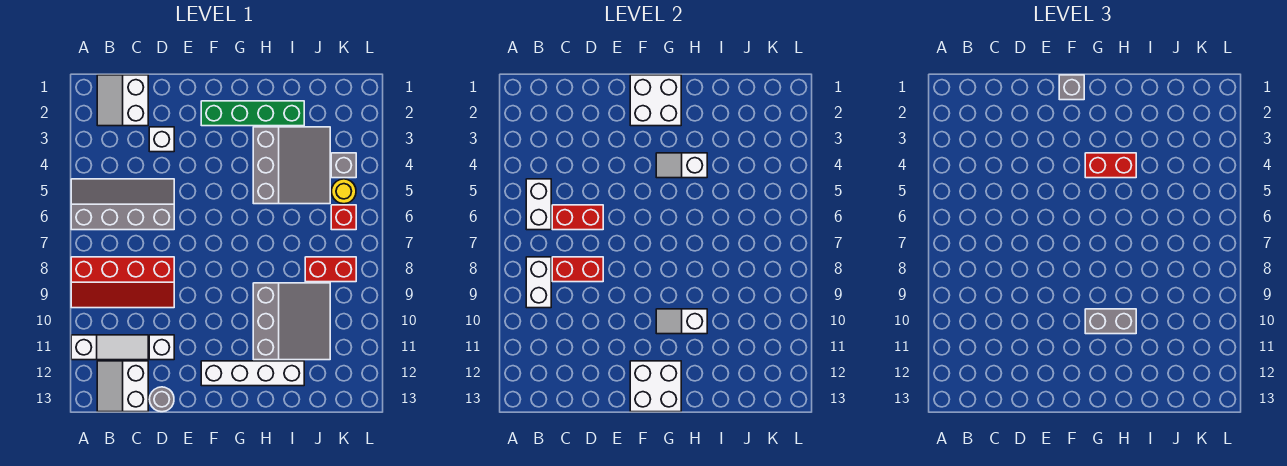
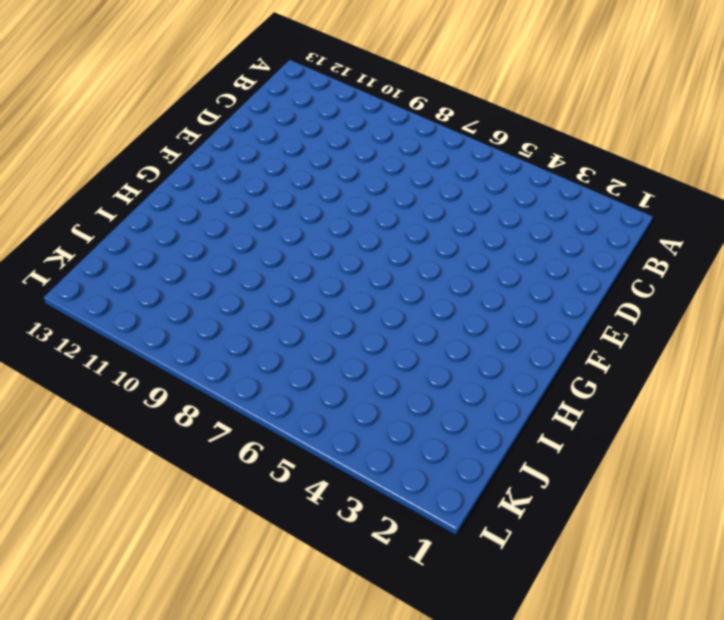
none -> grey 2x4 slope [71,179,174,230]
none -> red 2x4 slope [71,257,174,308]
none -> white 1x3 slope [71,335,148,360]

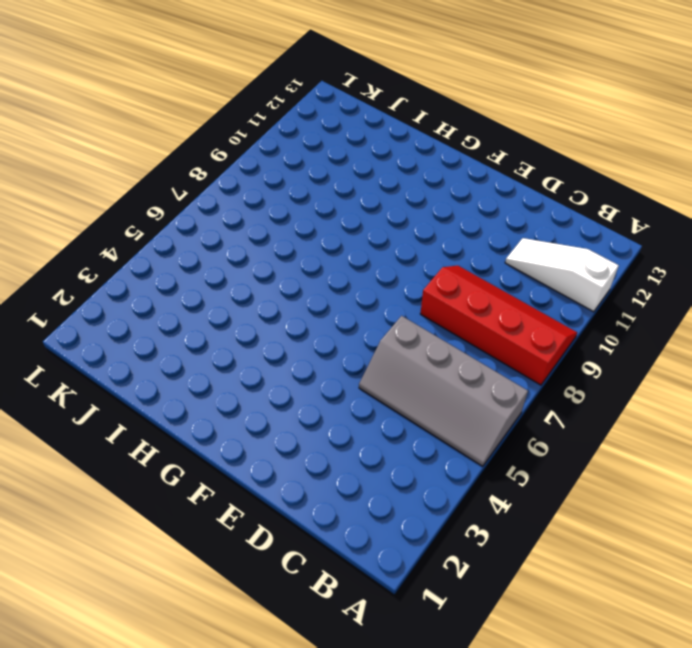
none -> white 2x2 slope [97,75,148,126]
none -> white 2x2 slope [97,361,148,412]
none -> white 1x1 brick [149,127,174,152]

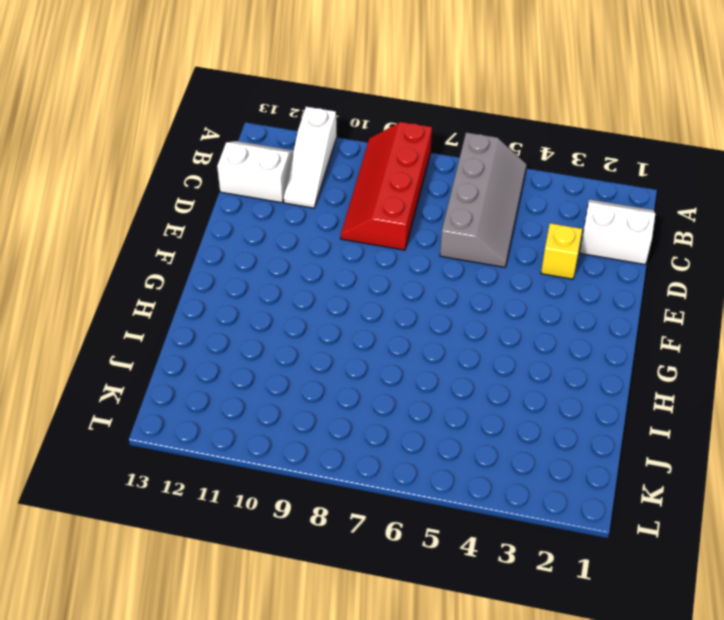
yellow 1x1 brick [541,223,582,279] -> white 1x1 brick [149,127,174,152]
none -> white 1x1 brick [149,335,174,360]
none -> grey 1x1 round brick [149,387,174,412]
none -> green 1x4 brick [201,101,304,126]

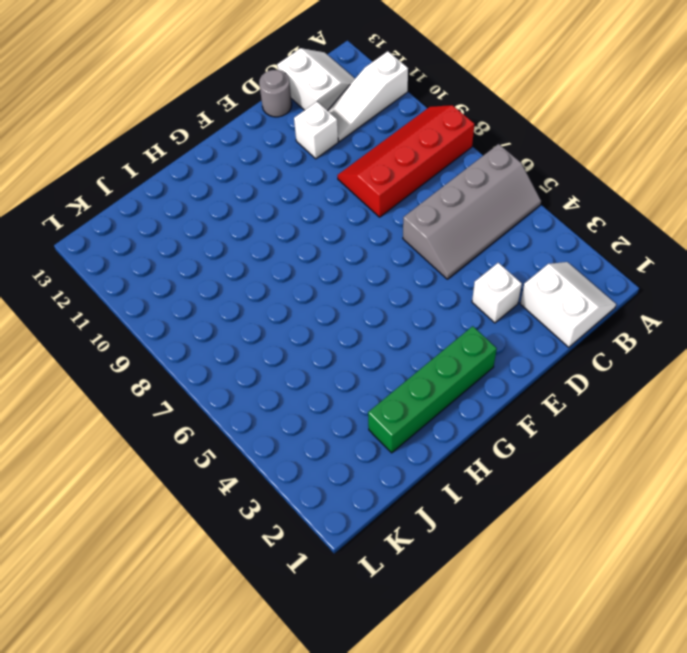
none -> white 1x4 brick [201,361,304,386]
none -> grey 3x3 slope [253,127,330,204]
none -> grey 3x3 slope [253,283,330,360]

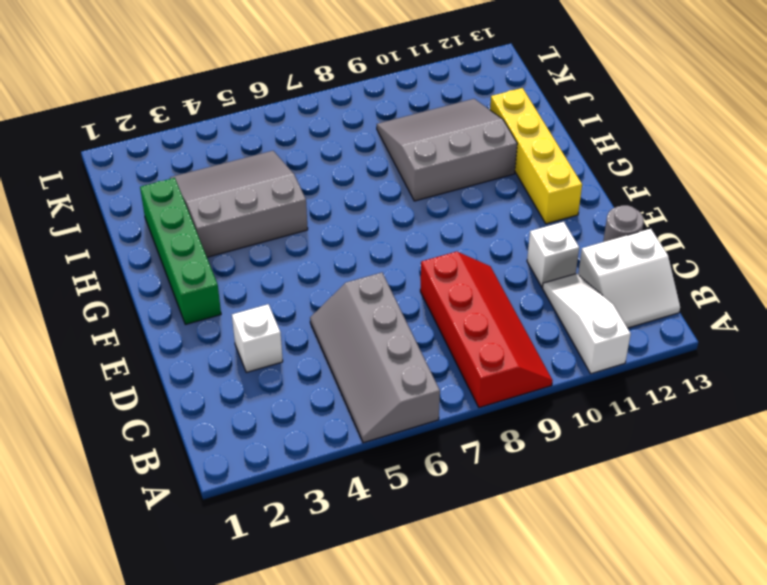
yellow 1x4 brick [490,88,582,224] -> white 1x4 brick [201,361,304,386]
none -> white 2x2 slope [97,75,148,126]
none -> red 1x2 brick [305,257,356,282]
none -> grey 1x1 brick [331,153,356,178]

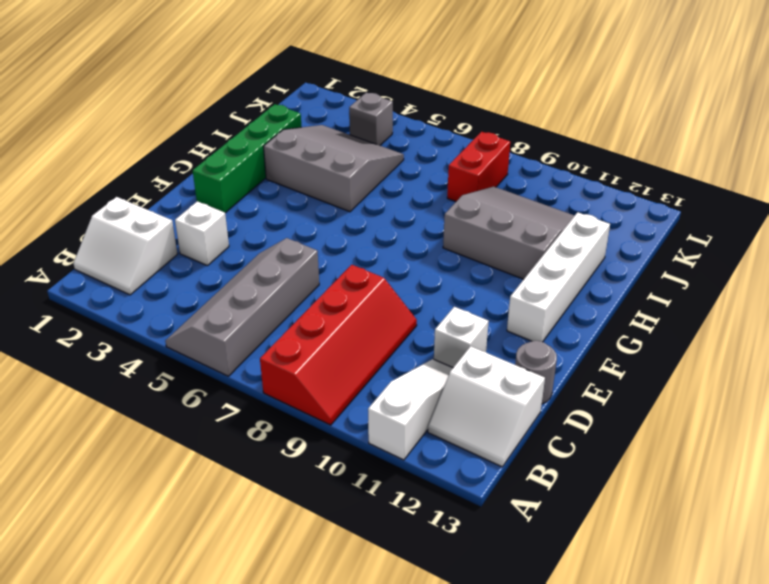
none -> yellow 1x1 round brick [331,179,356,204]
none -> red 1x1 brick [331,205,356,230]
none -> white 1x2 brick [526,179,551,230]

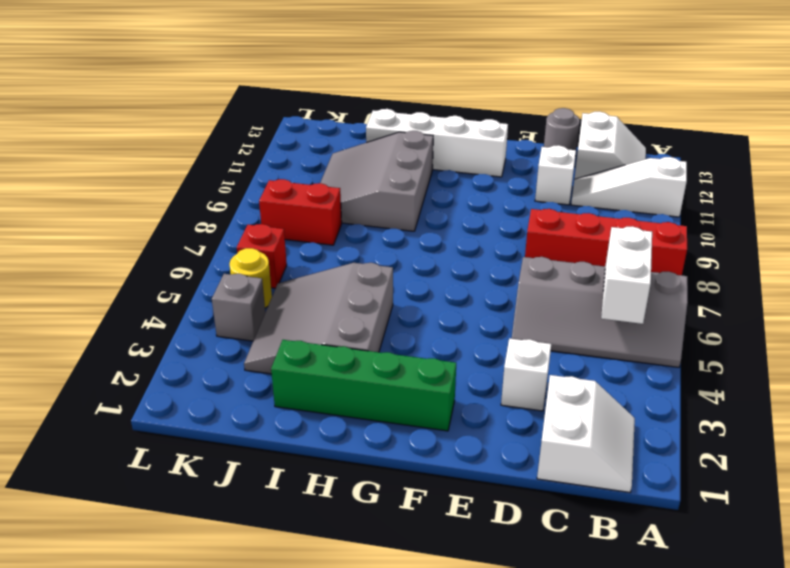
none -> white 1x2 brick [526,257,551,308]
none -> red 1x2 brick [552,205,603,230]
none -> red 1x2 brick [552,257,603,282]

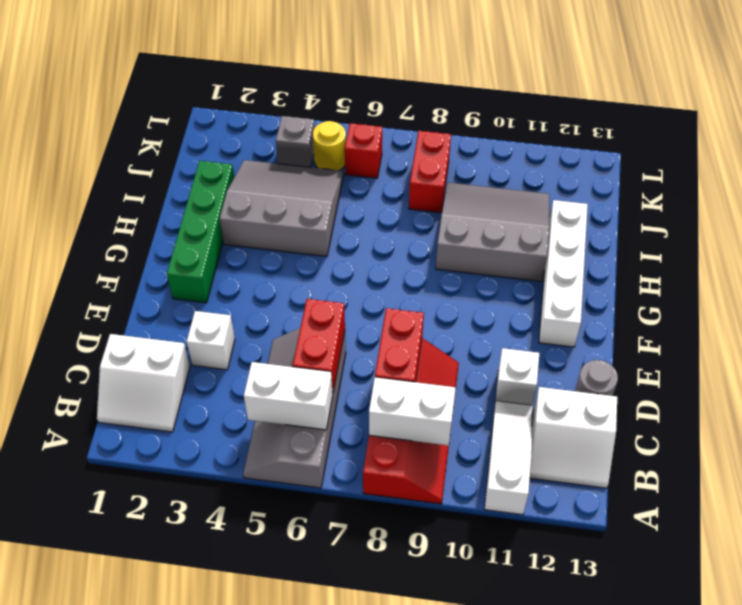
none -> white 2x2 brick [630,75,681,126]
none -> white 2x2 brick [630,361,681,412]
none -> white 1x2 slope [656,153,707,178]

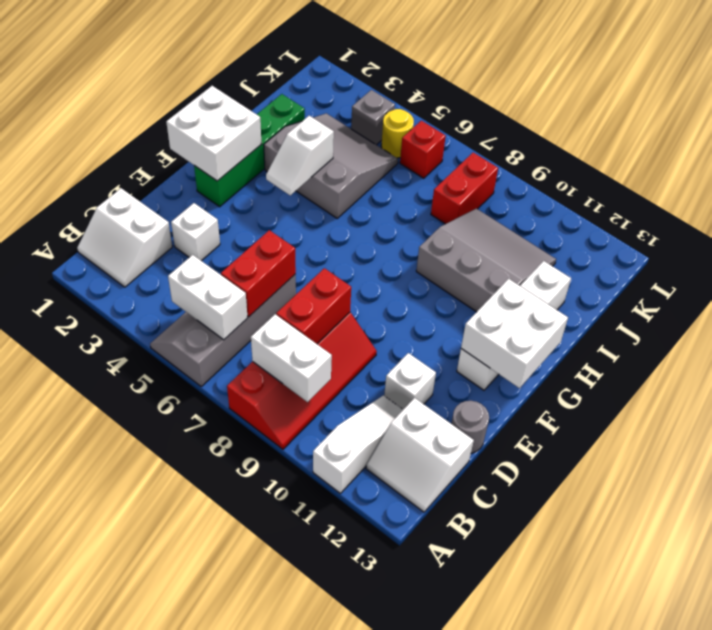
none -> white 1x2 slope [656,309,707,334]
none -> grey 1x1 brick [1059,75,1084,100]
none -> red 1x2 brick [1085,153,1136,178]

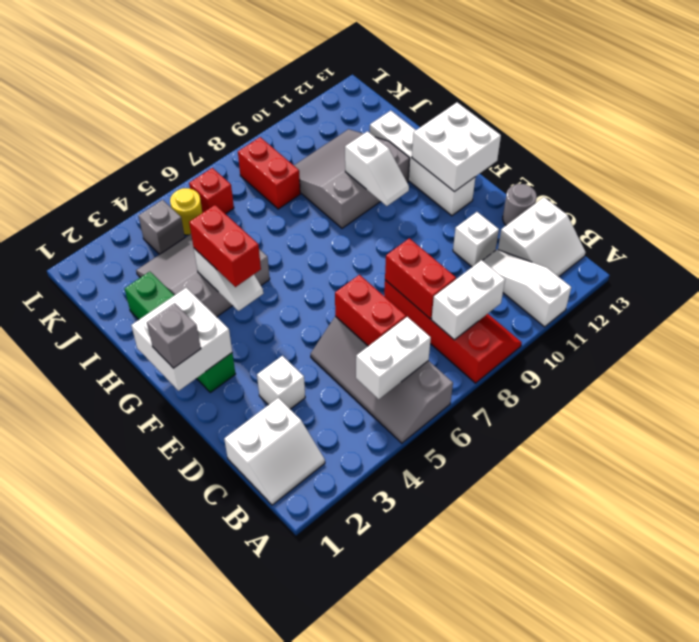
none -> grey 1x2 brick [1085,309,1136,334]

